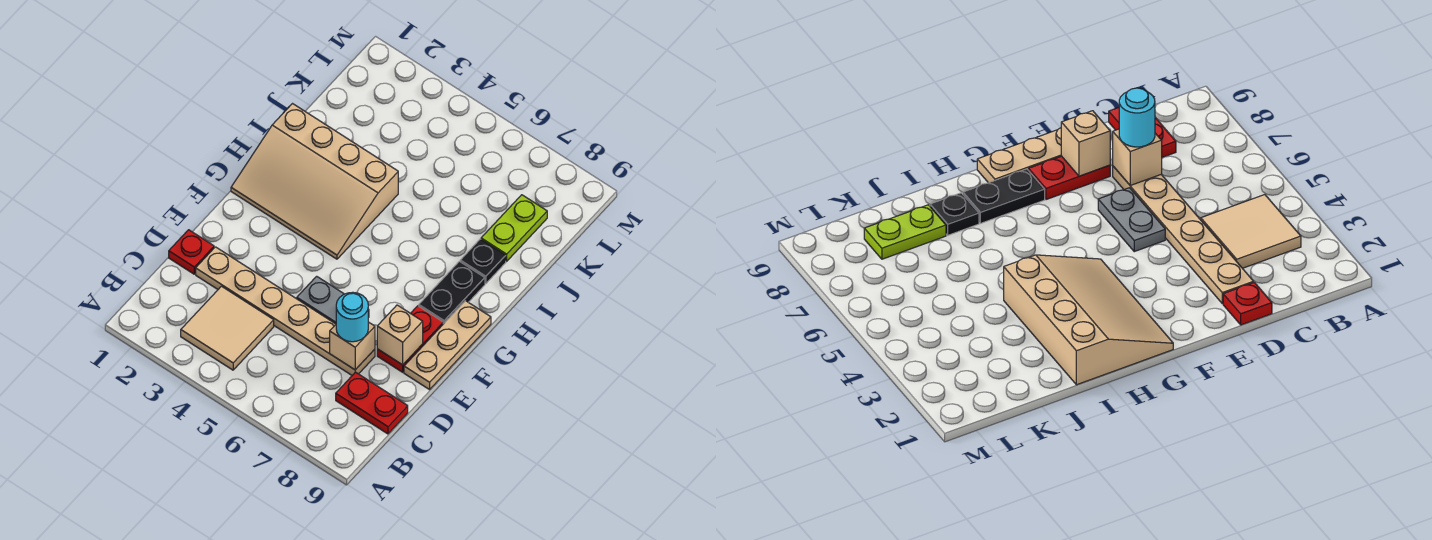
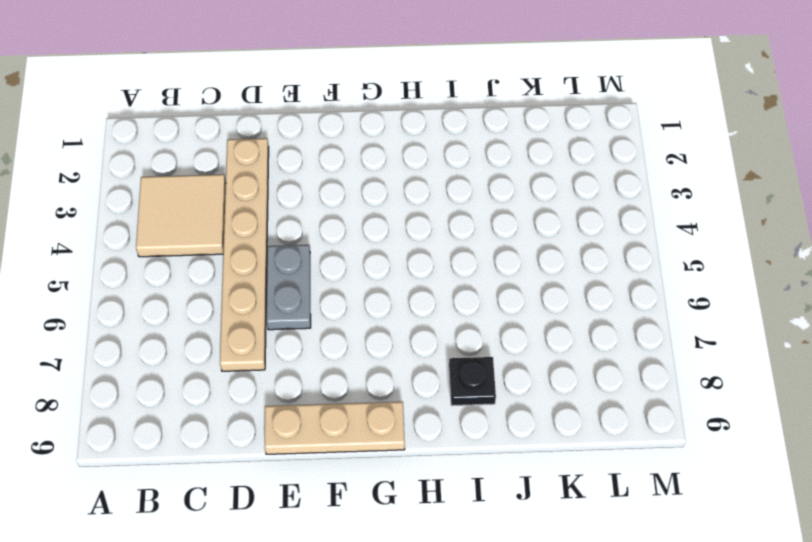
none -> red 1x2 plate [336,372,408,434]
none -> red 1x1 plate [169,230,214,274]
none -> red 1x2 plate [377,306,443,372]

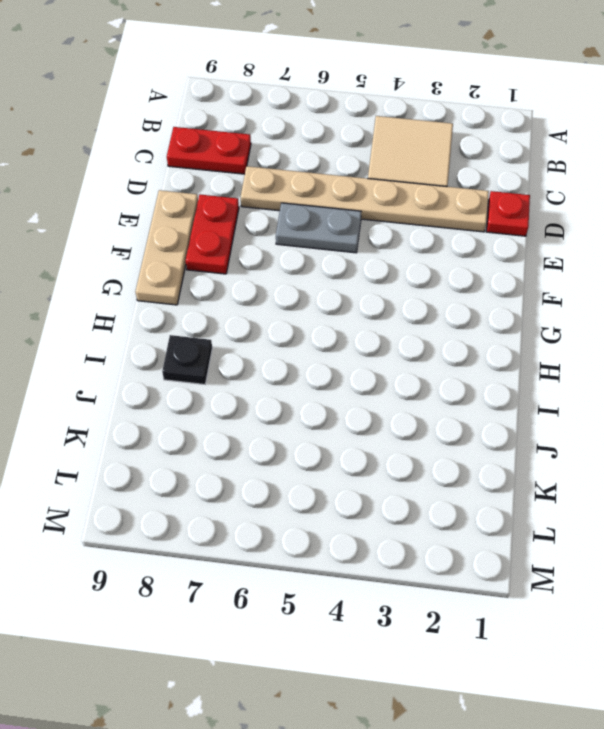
none -> tan 3x4 slope [231,104,398,259]
none -> black 1x2 plate [419,261,485,324]
none -> lime 1x2 plate [481,195,547,261]

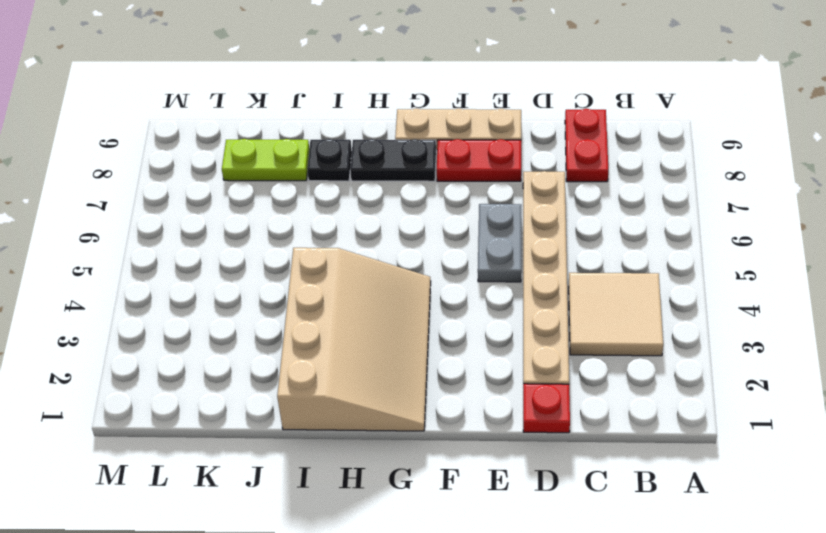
none -> tan 1x1 brick [330,322,375,370]
none -> tan 1x1 brick [377,305,423,365]
none -> cyan 1x1 round brick [336,292,368,342]

